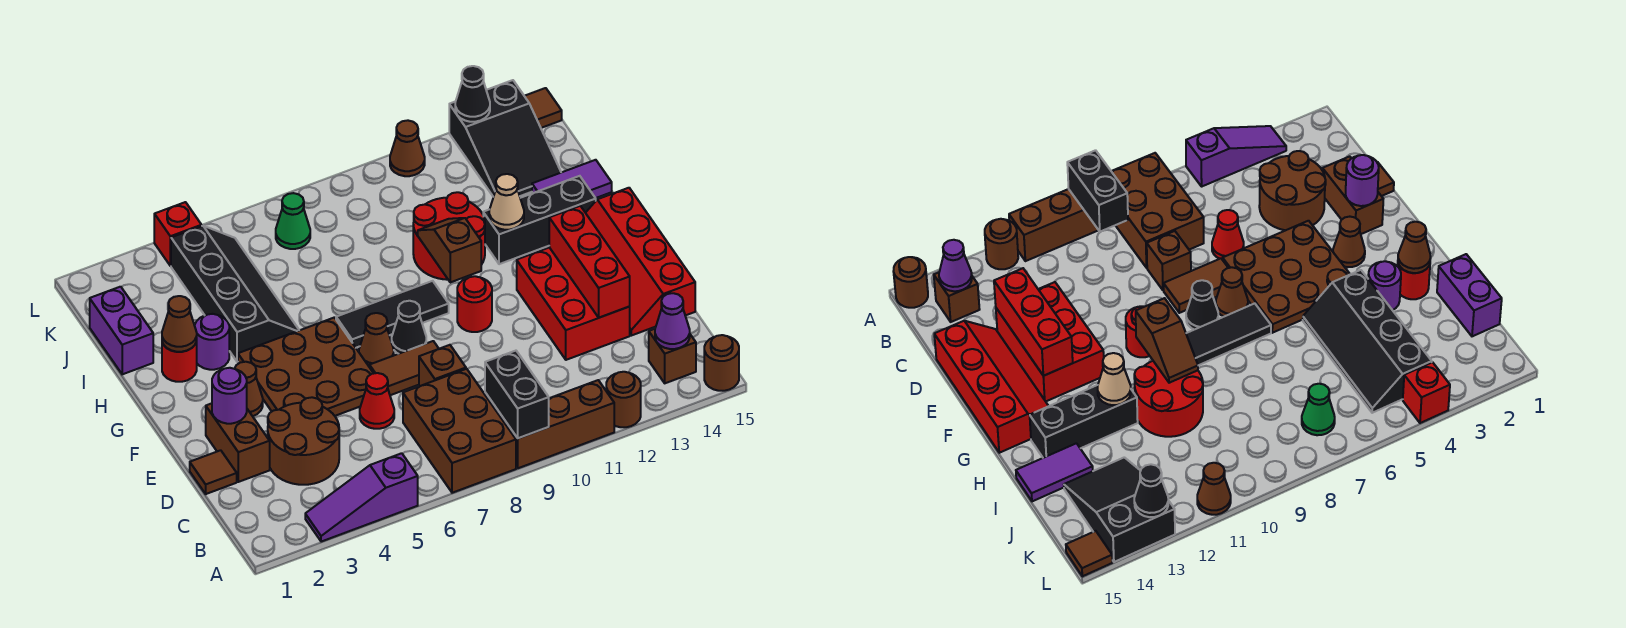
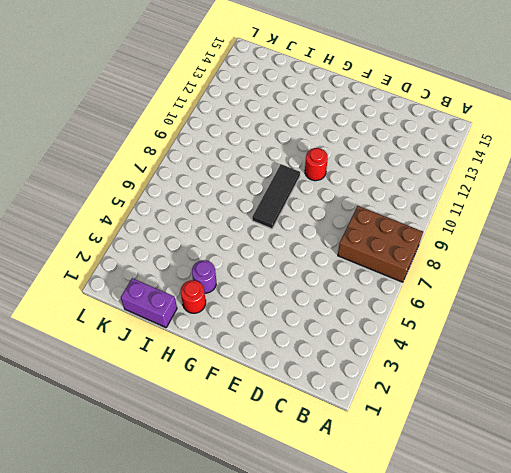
none -> purple 1x3 slope [305,453,418,542]
none -> brown 1x3 brick [502,380,614,468]
none -> brown 1x1 round brick [606,372,641,427]
none -> brown 1x1 round brick [704,335,739,391]

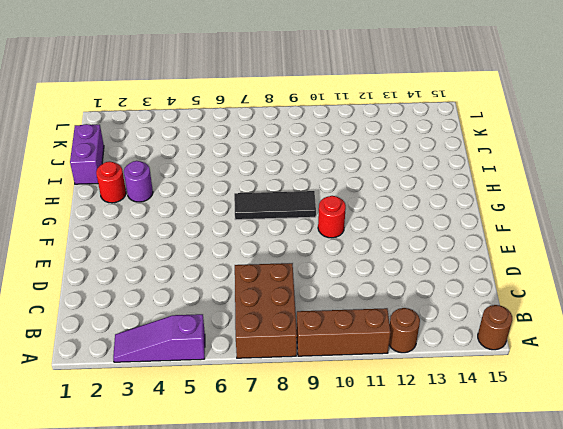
none -> brown 1x1 brick [649,329,696,383]
none -> brown 2x2 round brick [268,397,339,485]
none -> brown 1x1 tile [190,450,237,494]
none -> brown 1x2 brick [206,403,270,482]

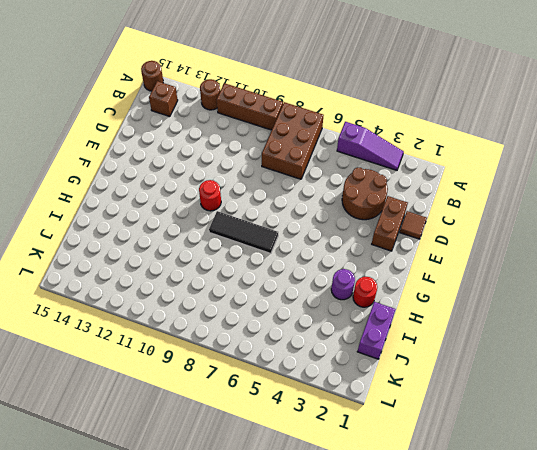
none -> red 1x1 cone [360,373,394,429]
none -> brown 1x1 brick [419,345,466,386]
none -> red 2x3 brick [517,248,630,360]
none -> red 2x4 slope [586,188,695,336]

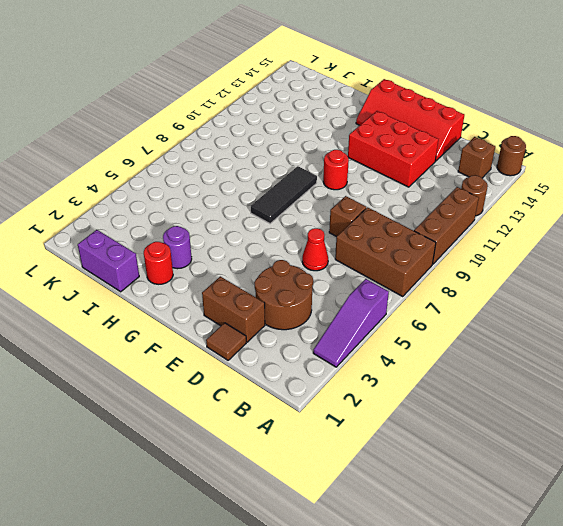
none -> brown 3x3 plate [238,317,374,416]
none -> brown 1x2 tile [370,341,439,395]
none -> brown 1x1 cone [235,362,263,416]
none -> brown 1x1 cone [359,313,394,367]

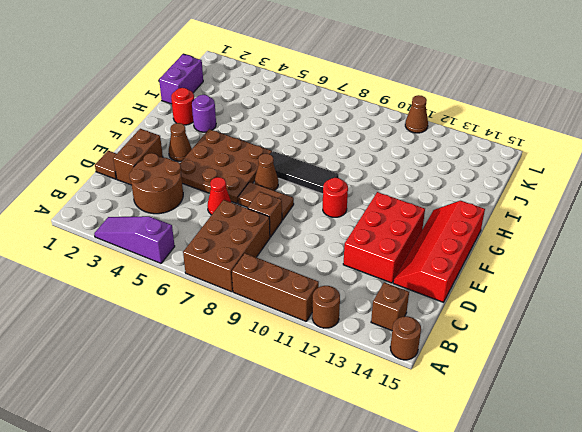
none -> black 1x1 cone [392,301,426,354]
none -> black 2x4 slope [171,226,299,362]
none -> red 2x2 round brick [413,192,485,280]
none -> black 1x3 brick [483,176,596,264]

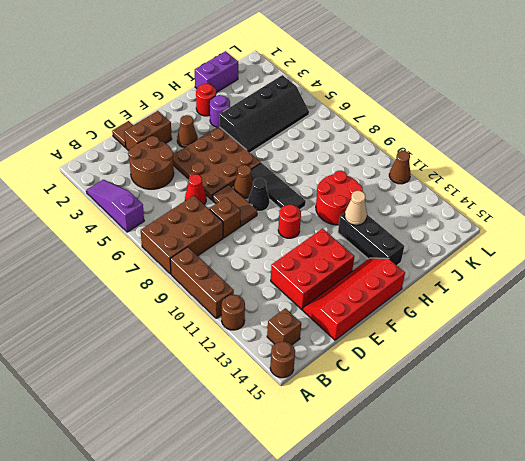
none -> purple 1x2 tile [532,160,612,198]
none -> black 2x3 slope [449,80,561,197]
none -> green 1x1 cone [276,193,310,249]
none -> red 1x1 brick [154,202,202,266]

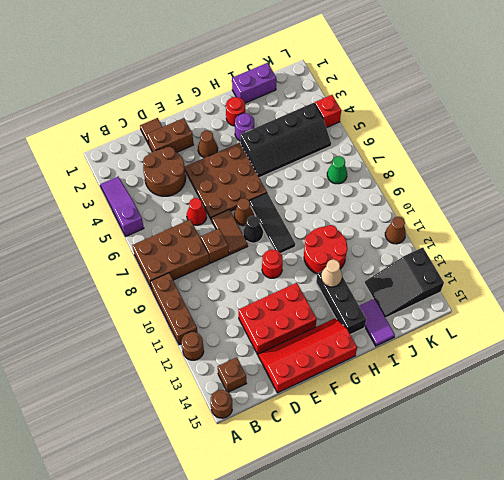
none -> brown 1x1 tile [525,88,562,128]
none -> black 1x2 brick [485,351,549,438]
none -> purple 1x1 cone [655,293,690,349]
none -> red 1x3 brick [549,206,630,318]

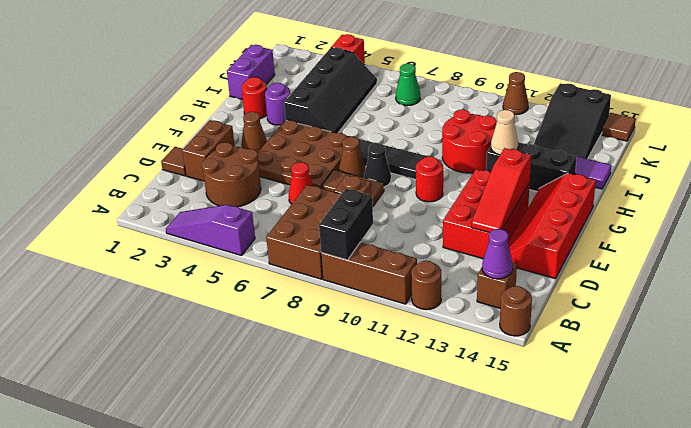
red 1x3 slope [471,148,531,233] -> red 1x3 brick [549,206,630,318]
none -> purple 1x1 round brick [212,368,247,424]
none -> brown 1x2 slope [418,218,481,282]
none -> brown 1x1 cone [162,296,197,352]
none -> black 1x1 cone [455,66,490,122]

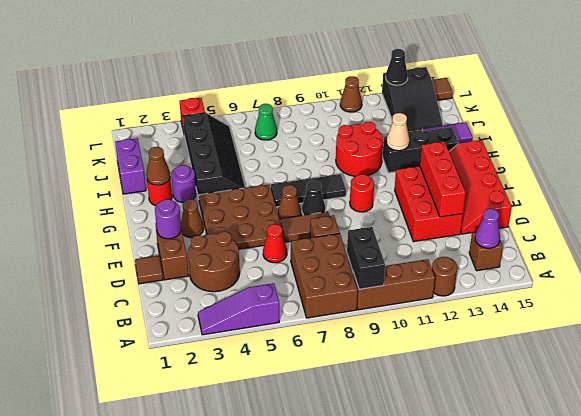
none -> brown 1x1 round brick [704,335,739,391]
none -> brown 1x2 slope [418,218,481,282]

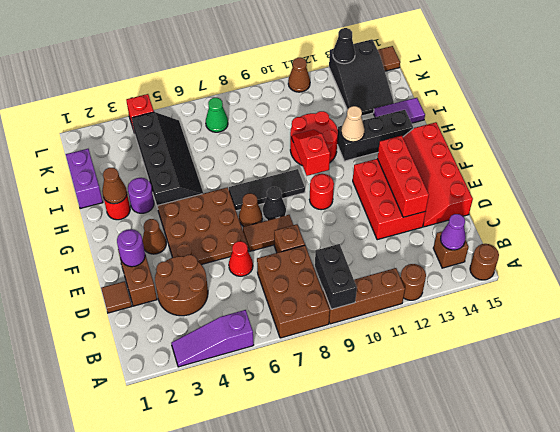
red 1x2 slope [292,130,330,176] -> brown 1x2 slope [418,218,481,282]

